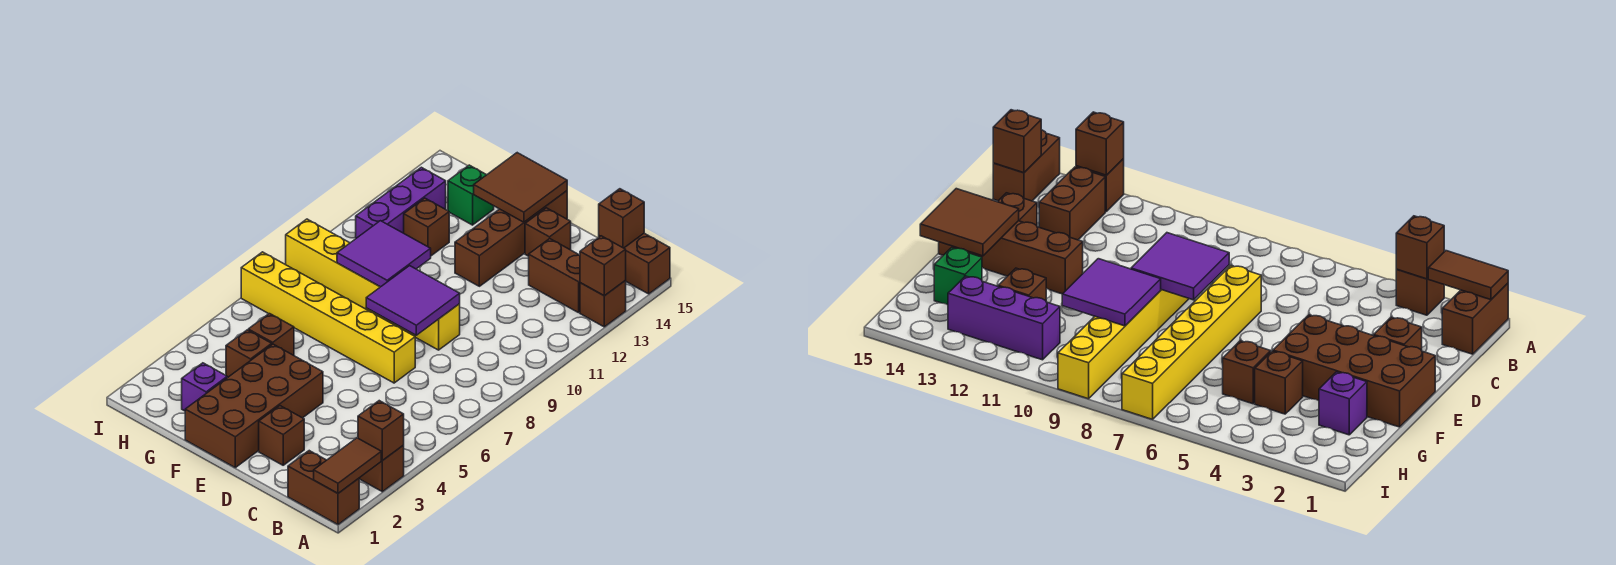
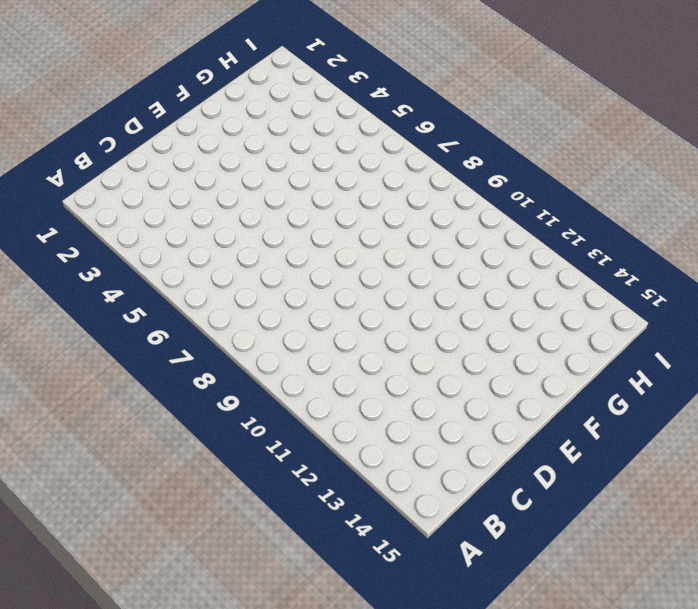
none -> brown 1x2 brick [288,451,359,525]
none -> brown 1x1 brick [359,446,404,492]
none -> brown 1x1 brick [580,281,626,327]

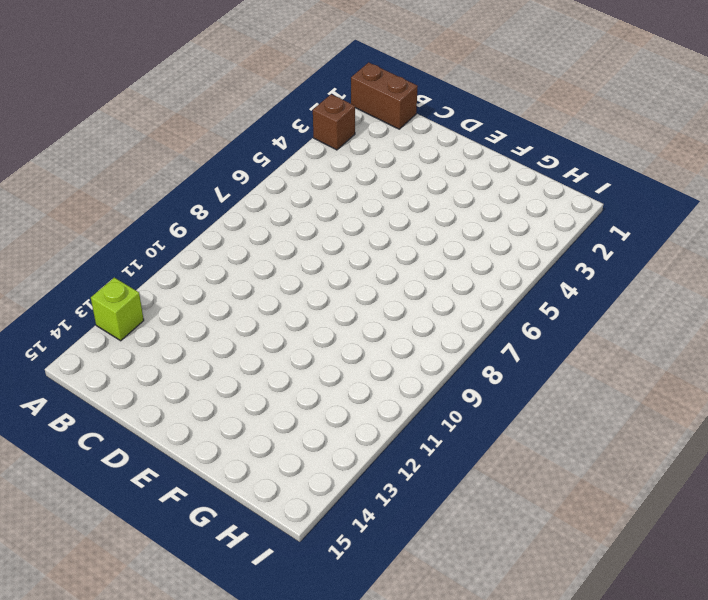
lime 1x1 brick [91,278,144,341] -> brown 1x1 brick [580,281,626,327]
none -> brown 1x2 brick [599,233,670,294]
none -> brown 1x2 brick [529,239,580,313]
none -> brown 1x1 brick [259,406,304,465]

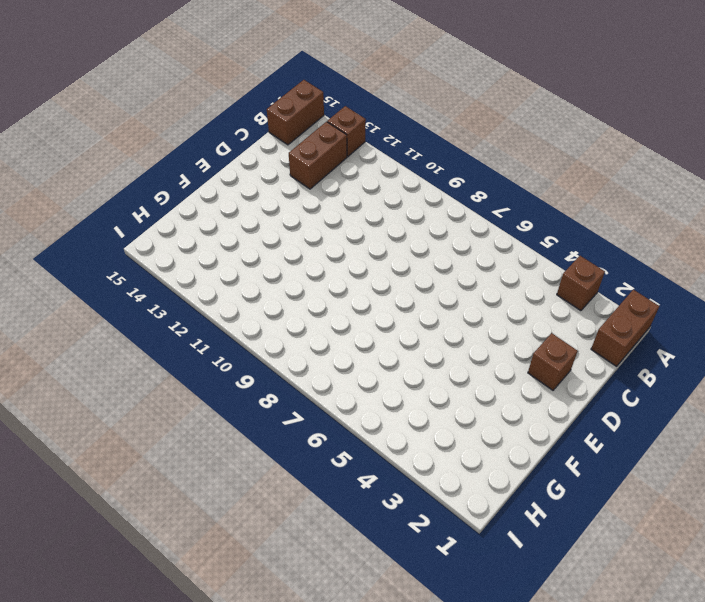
none -> yellow 1x6 brick [241,252,415,383]
none -> yellow 1x6 brick [286,219,460,350]
none -> brown 1x1 brick [525,208,571,256]

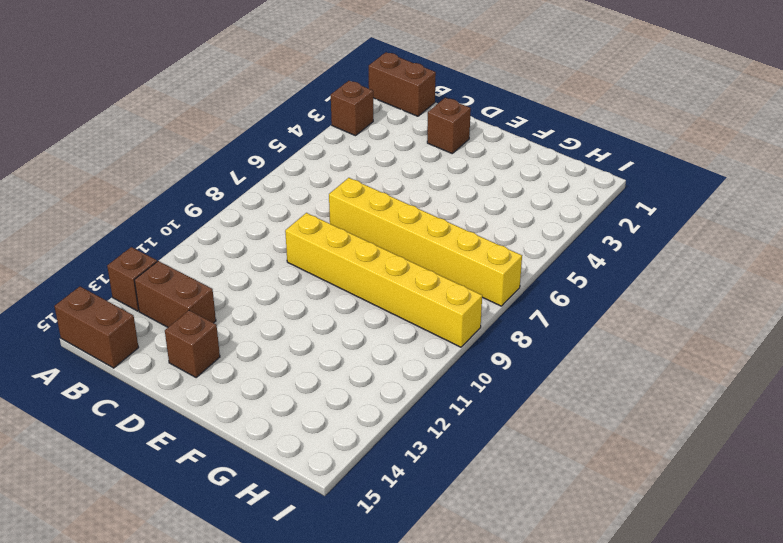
none -> brown 2x4 brick [185,344,323,468]
none -> brown 1x4 brick [455,191,567,286]
none -> purple 1x1 brick [182,363,228,411]

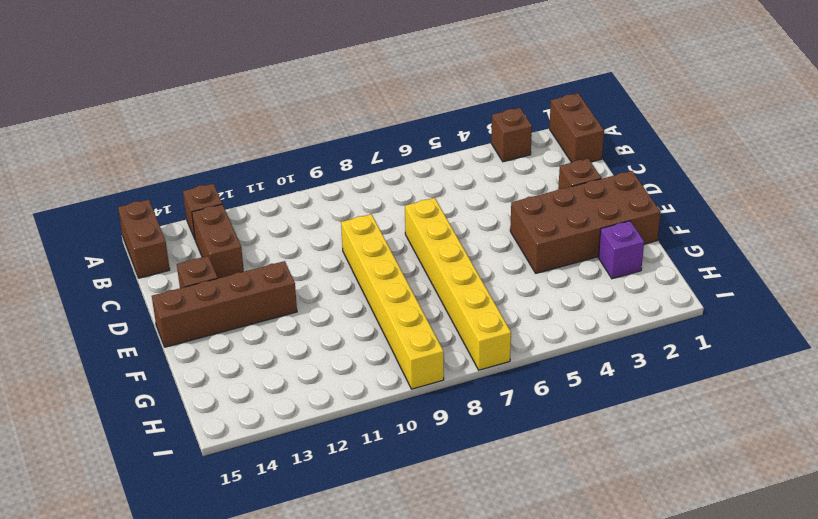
none -> brown 1x1 brick [226,330,272,377]
none -> brown 1x1 brick [248,314,294,355]
none -> brown 1x1 brick [404,198,449,256]

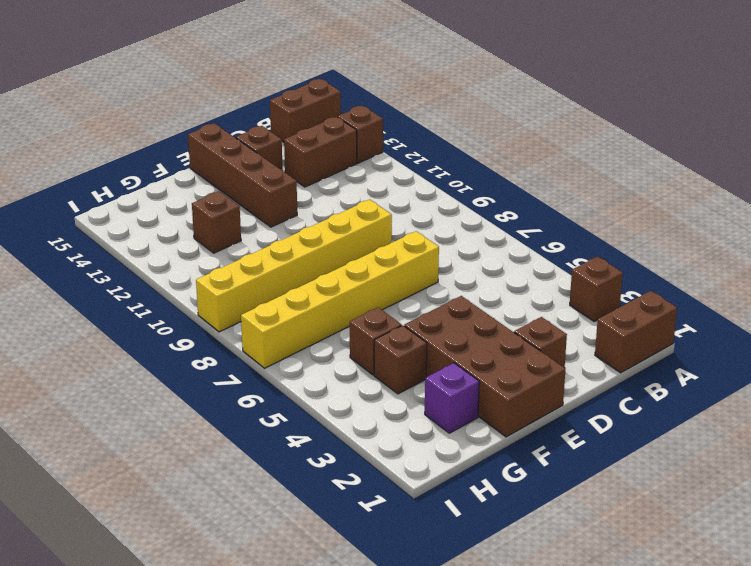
none -> green 1x1 brick [448,165,494,225]
none -> purple 1x3 brick [356,167,446,238]
none -> brown 1x2 tile [314,438,381,493]

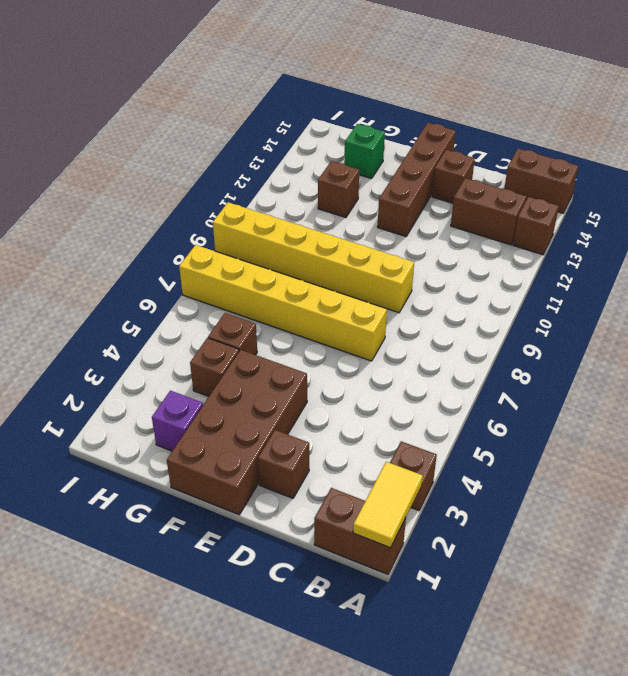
yellow 1x2 tile [353,462,423,548] -> brown 1x2 tile [314,438,381,493]
none -> purple 1x3 brick [356,167,446,238]
none -> brown 1x1 brick [358,401,404,461]
none -> brown 1x1 brick [580,236,626,296]

